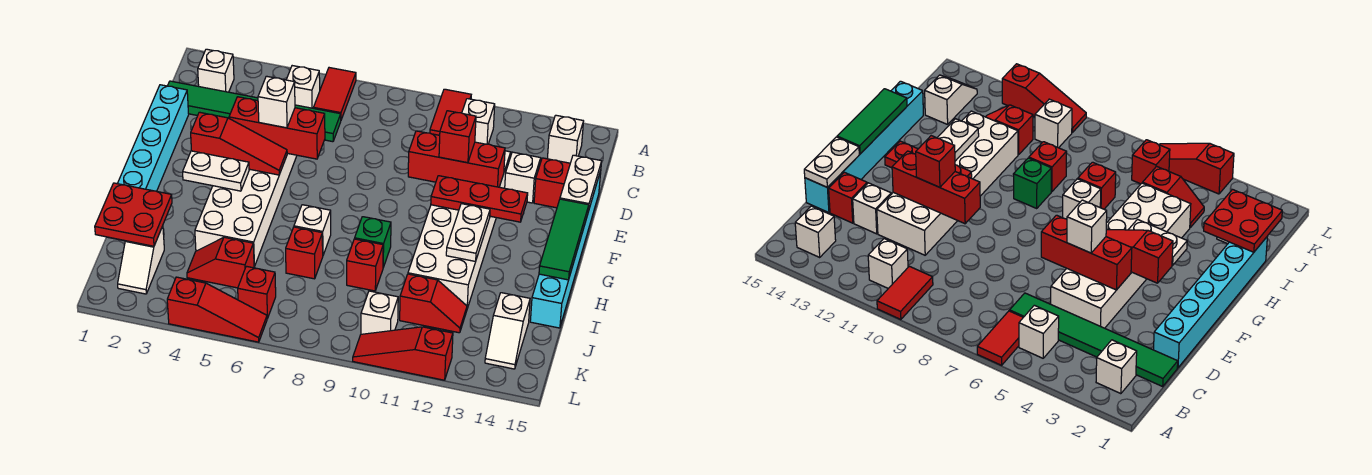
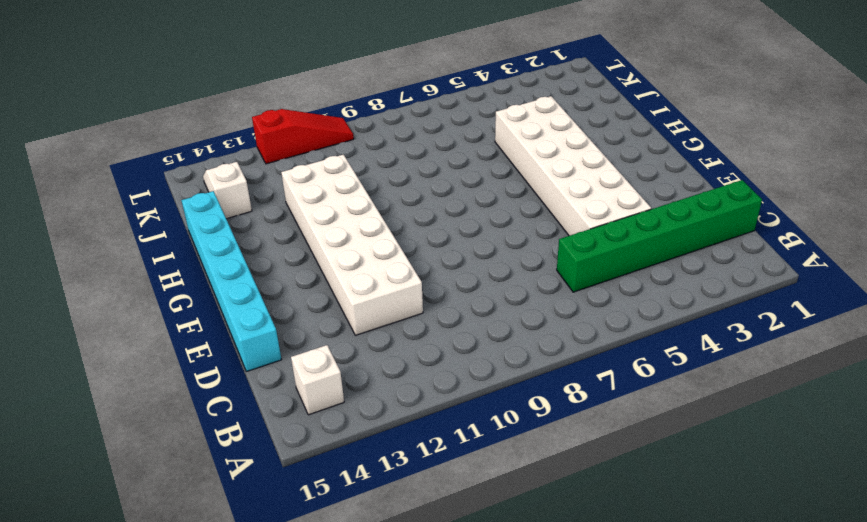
green 1x6 brick [557,180,762,292] -> green 1x6 tile [168,81,341,142]
none -> red 1x2 tile [313,68,356,120]
none -> red 1x2 tile [430,89,471,135]
none -> white 1x1 brick [198,49,234,92]
none -> white 1x1 brick [286,66,320,108]

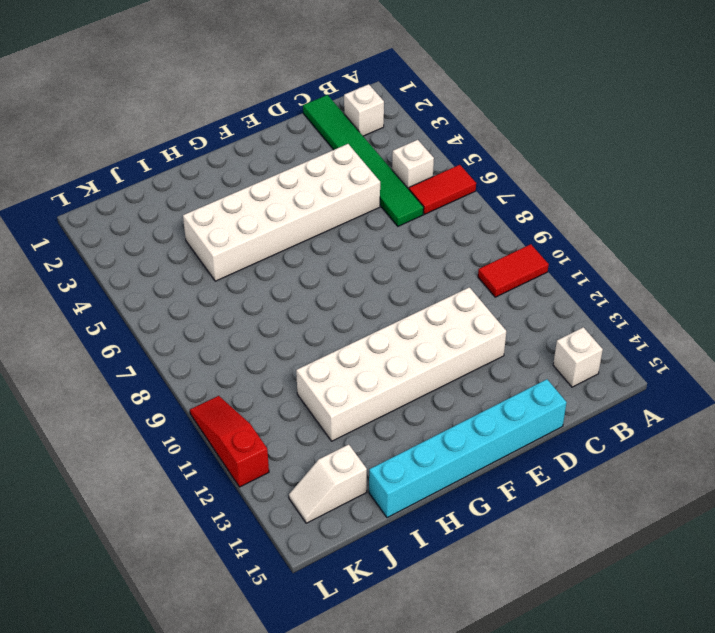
none -> white 1x1 brick [462,99,495,144]
none -> cyan 1x6 brick [117,85,189,191]
none -> white 1x1 brick [505,152,541,203]
none -> red 1x1 brick [534,158,570,208]

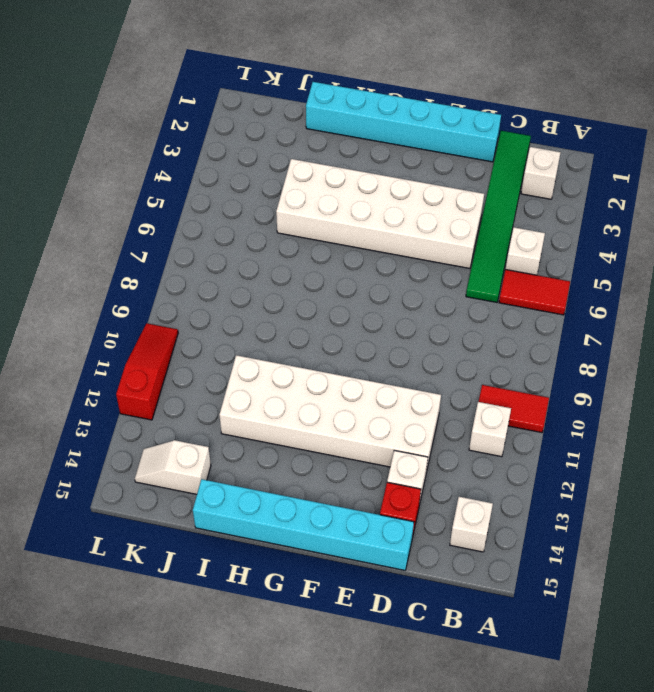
none -> white 1x1 brick [294,205,331,255]
none -> green 1x1 brick [355,217,391,267]
none -> red 1x1 brick [286,227,323,279]
none -> red 1x1 brick [347,239,383,291]

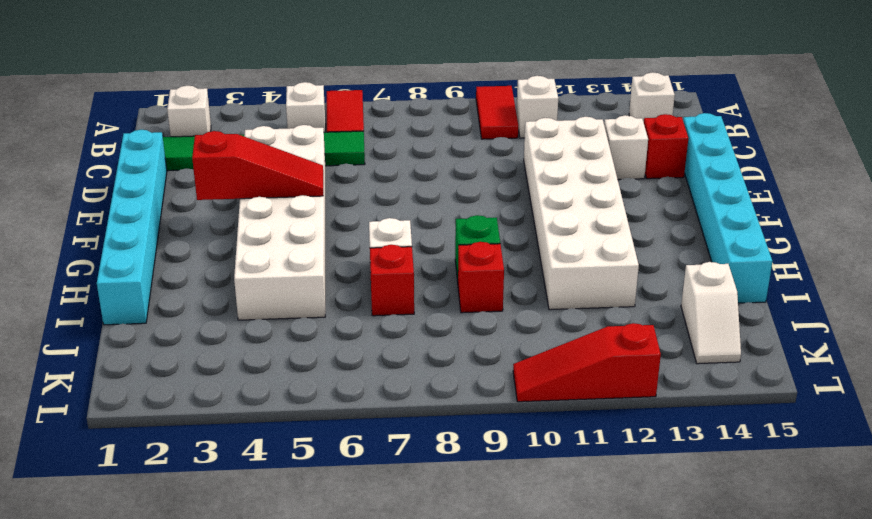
none -> white 1x2 slope [118,226,164,294]
none -> red 1x2 slope [187,237,254,288]
none -> red 1x2 slope [400,274,467,333]
none -> red 1x1 brick [238,266,276,319]

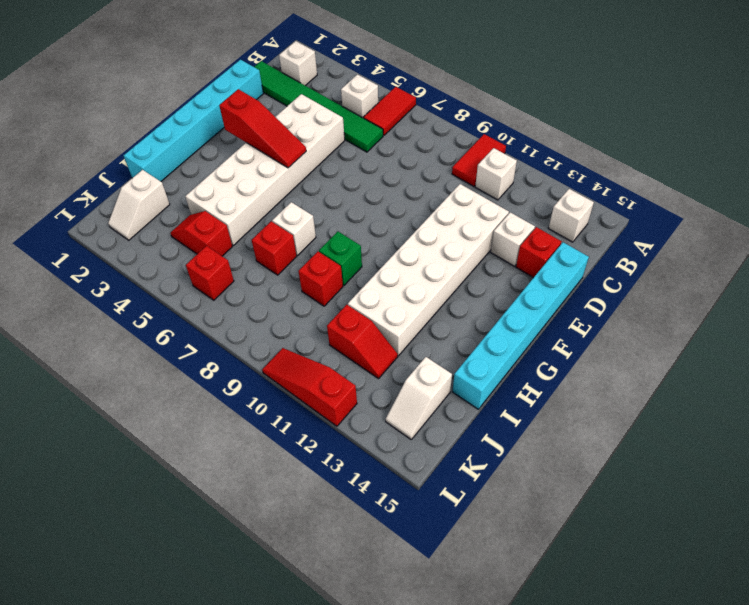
none -> white 1x1 brick [361,291,398,334]
none -> red 1x3 slope [167,277,267,342]
none -> white 1x2 plate [560,155,602,211]
none -> red 1x3 brick [229,97,325,159]

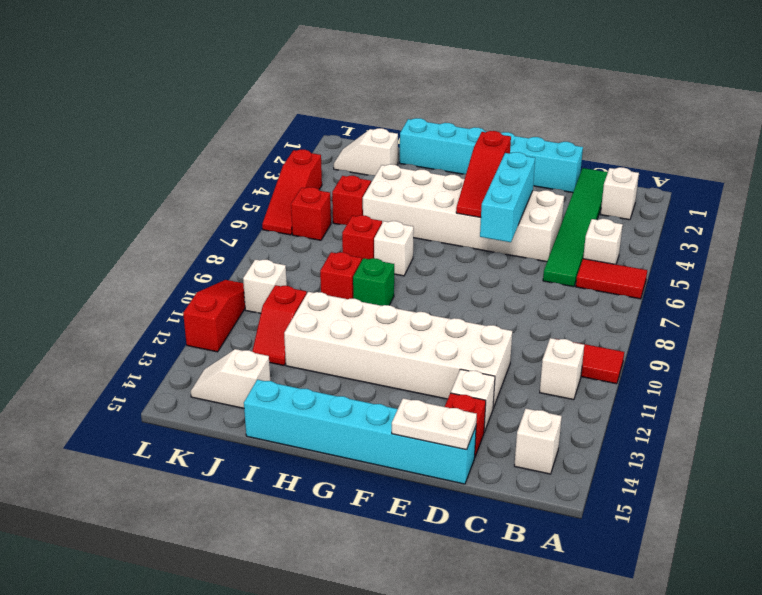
cyan 1x3 brick [480,152,535,242] -> red 1x3 brick [229,97,325,159]
none -> red 1x3 brick [408,131,505,187]
none -> red 1x3 plate [431,176,528,222]
none -> green 1x3 tile [539,199,589,280]
none -> white 1x2 plate [183,151,249,191]

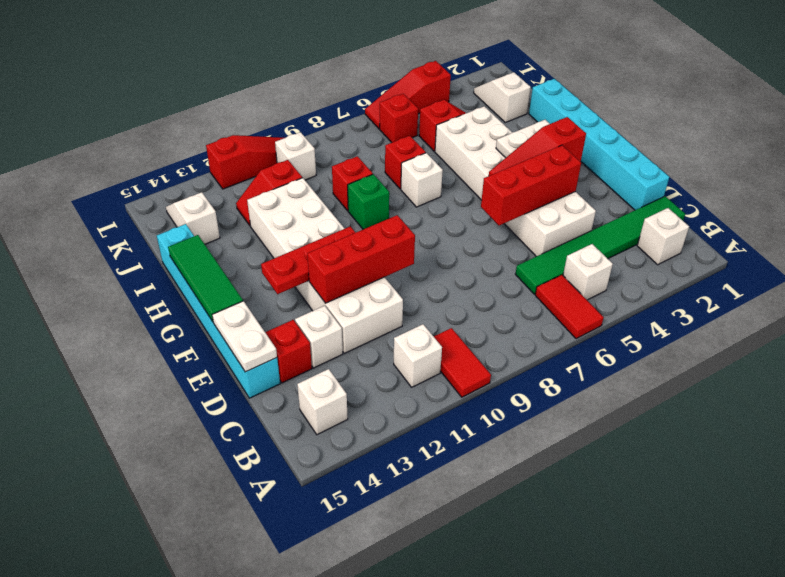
none -> white 1x2 plate [446,204,490,261]
none -> red 2x2 plate [95,183,172,246]
none -> white 1x1 brick [258,76,295,128]
none -> red 1x1 brick [439,111,476,163]

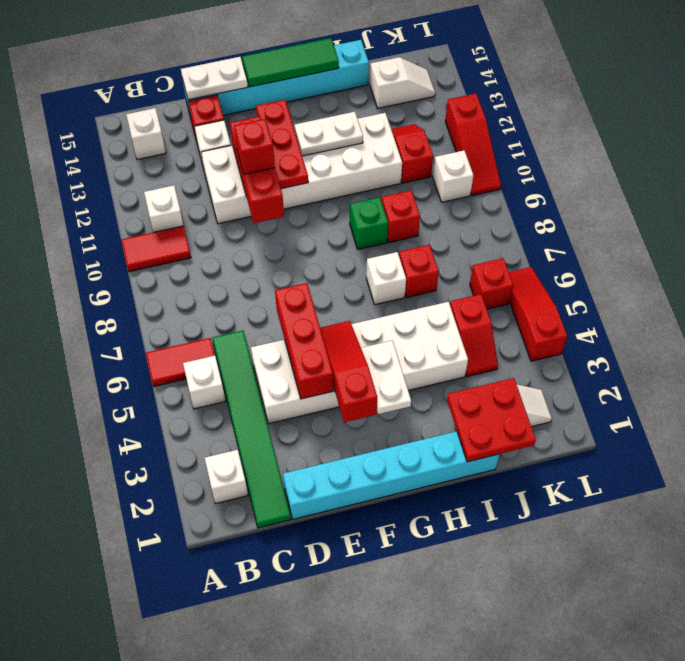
none -> white 1x1 brick [258,76,295,128]

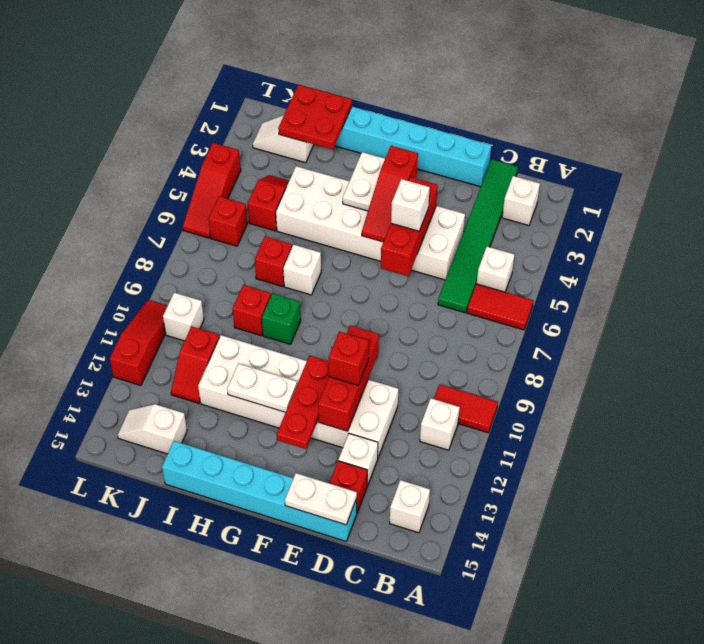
none -> green 1x3 tile [539,199,589,280]

